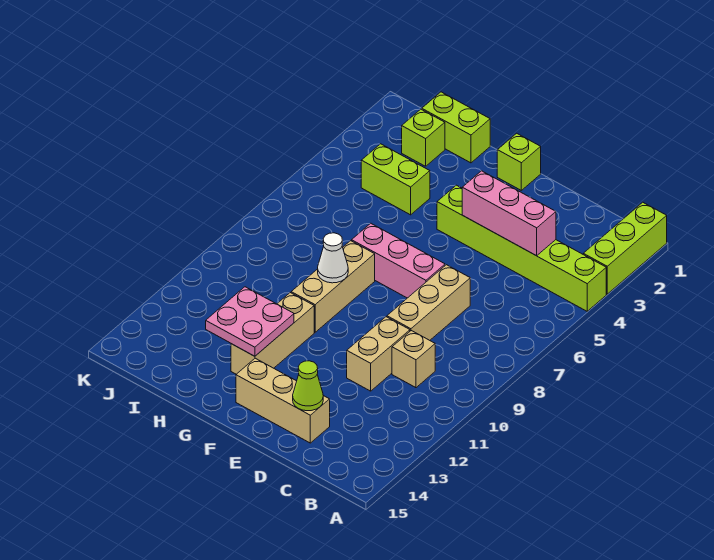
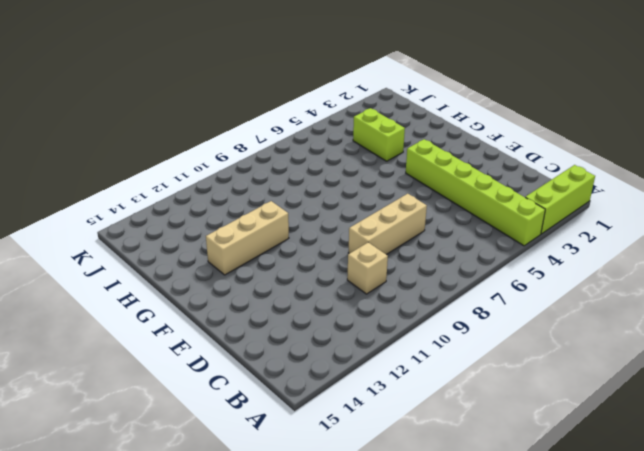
none -> tan 1x2 brick [347,317,410,391]
none -> tan 1x3 brick [236,358,330,443]
none -> pink 1x3 brick [352,223,445,298]

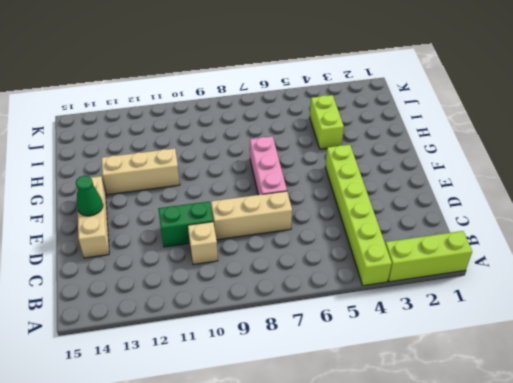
green 1x2 brick [158,202,213,247] -> tan 1x2 brick [347,317,410,391]
green 1x1 cone [76,176,103,216] -> none
none -> lime 1x1 brick [497,133,541,190]
none -> tan 1x3 brick [291,241,375,332]
none -> lime 1x2 brick [422,92,490,163]

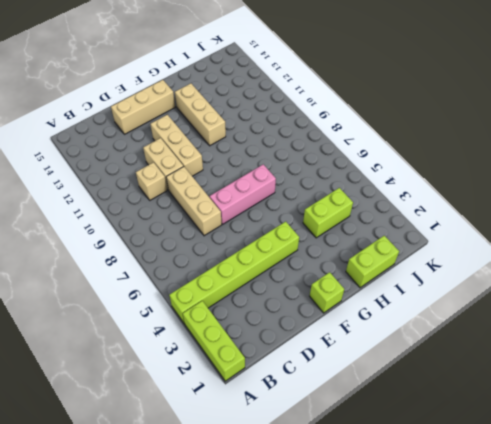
tan 1x3 brick [151,115,203,176] -> tan 1x3 brick moved to [291,241,375,332]
none -> lime 1x1 brick [402,109,445,166]
none -> pink 1x3 brick [462,171,556,256]
none -> lime 1x1 cone [293,361,323,411]

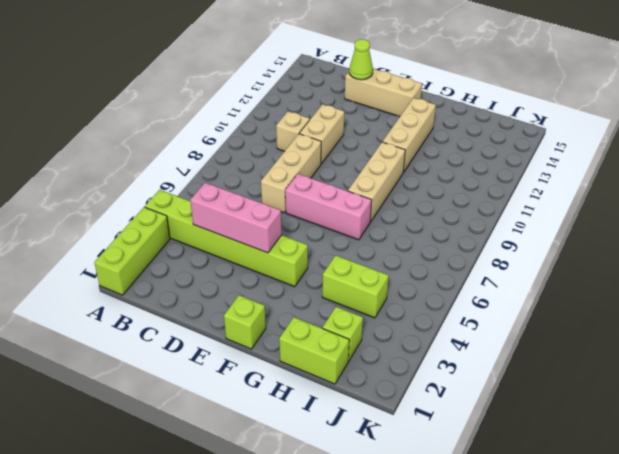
none -> white 1x1 cone [318,233,348,283]
none -> pink 2x2 plate [206,287,294,356]

